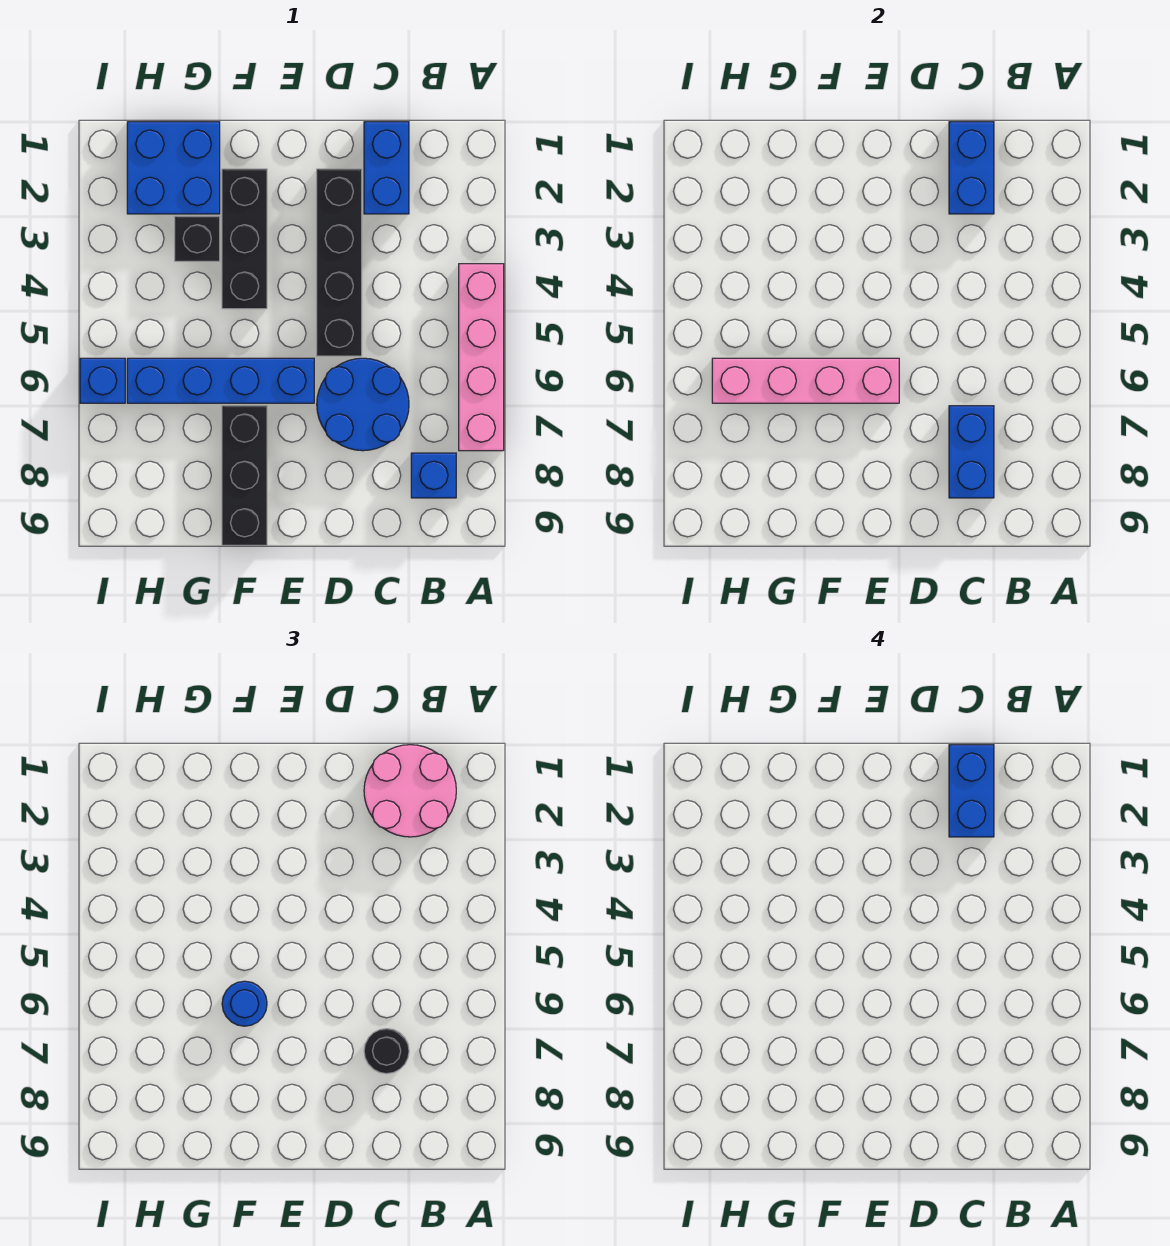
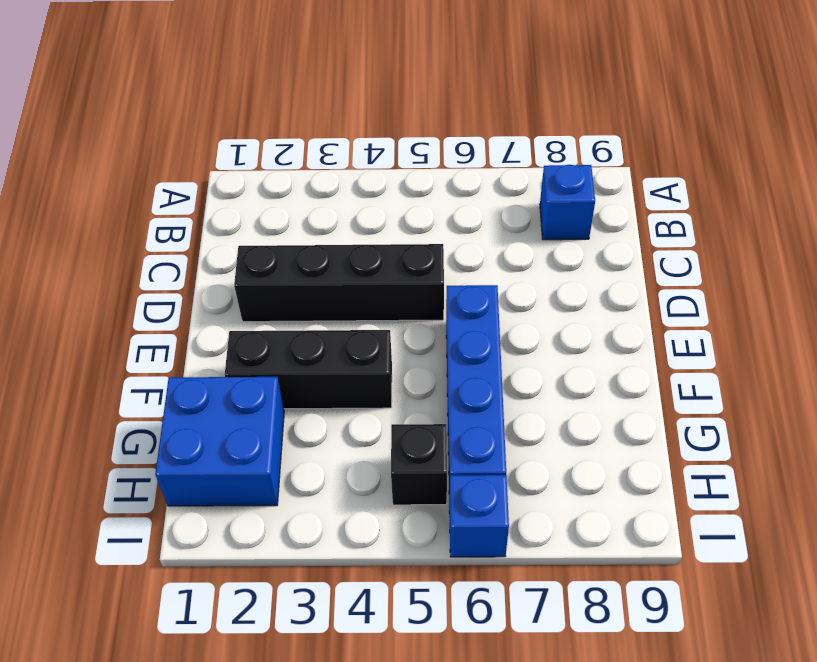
black 1x1 brick [391,424,447,505] -> black 1x1 brick moved to [175,216,220,261]
none -> pink 1x4 brick [459,264,504,451]
none -> blue 1x2 brick [364,122,409,214]
none -> blue 2x2 round brick [317,358,409,451]

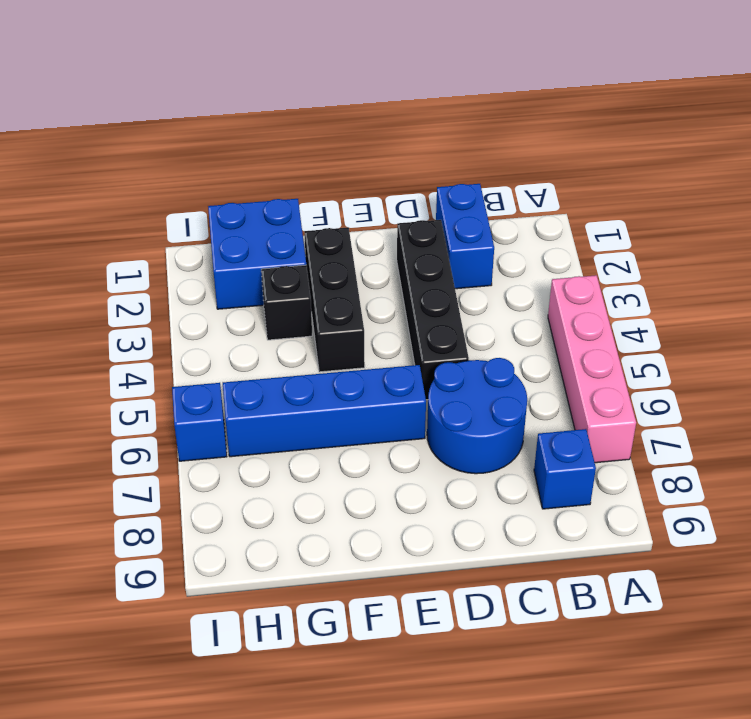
none -> black 1x3 brick [222,406,267,545]
none -> blue 1x2 brick [949,122,994,214]
none -> blue 1x2 brick [949,406,994,498]

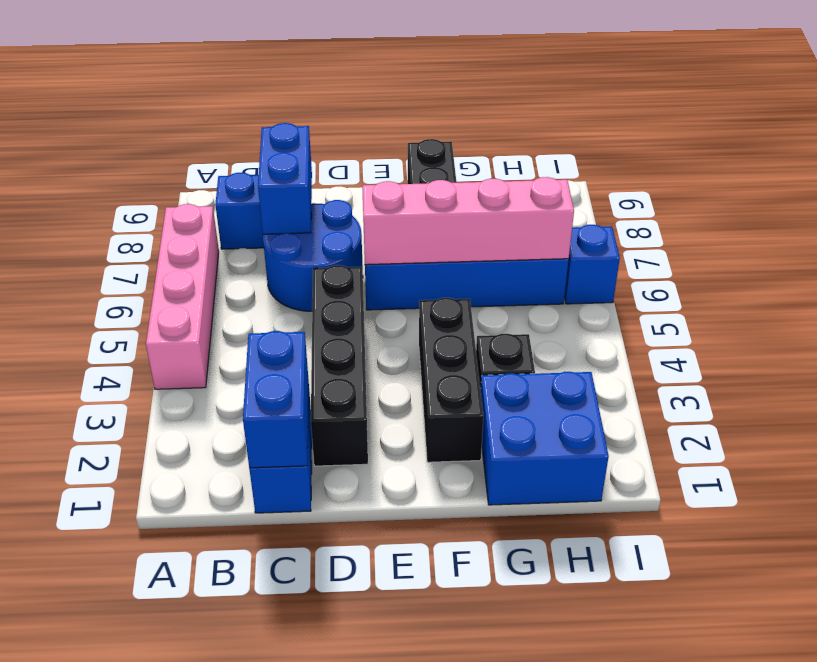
none -> pink 2x2 round brick [364,745,456,837]
none -> black 1x1 round brick [364,1029,409,1074]
none -> blue 1x1 round brick [222,981,267,1026]

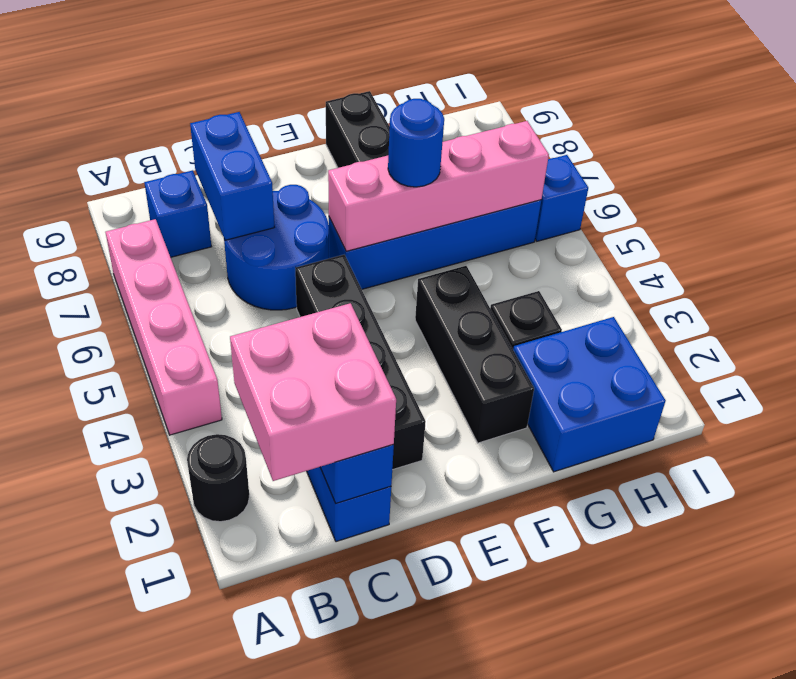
black 1x1 round brick [187,434,249,522] -> black 1x1 round brick moved to [364,1029,409,1074]
pink 2x2 brick [230,303,396,481] -> pink 2x2 round brick [364,745,456,837]
none -> blue 1x2 brick [949,745,994,837]

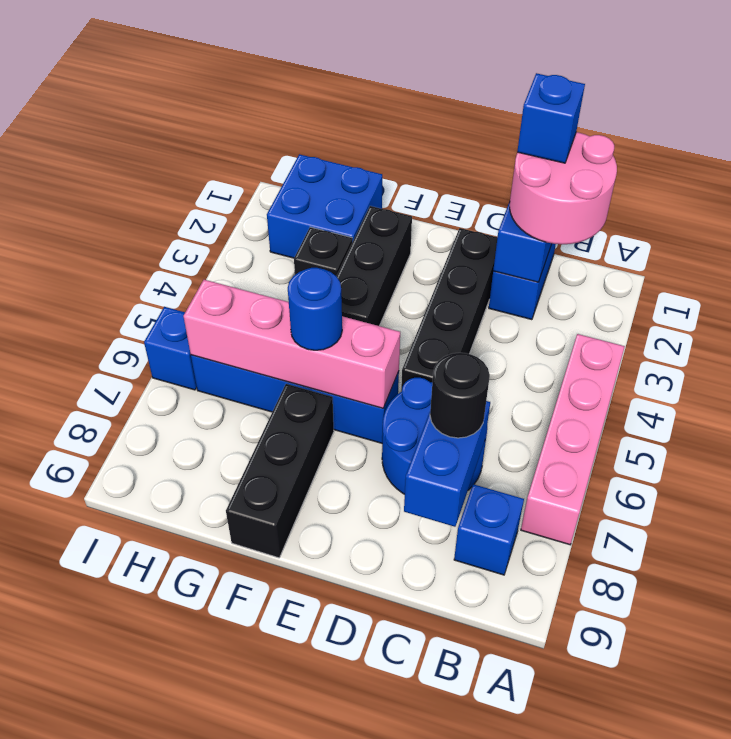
blue 1x1 brick [517,73,585,163] -> blue 1x2 brick [949,745,994,837]

